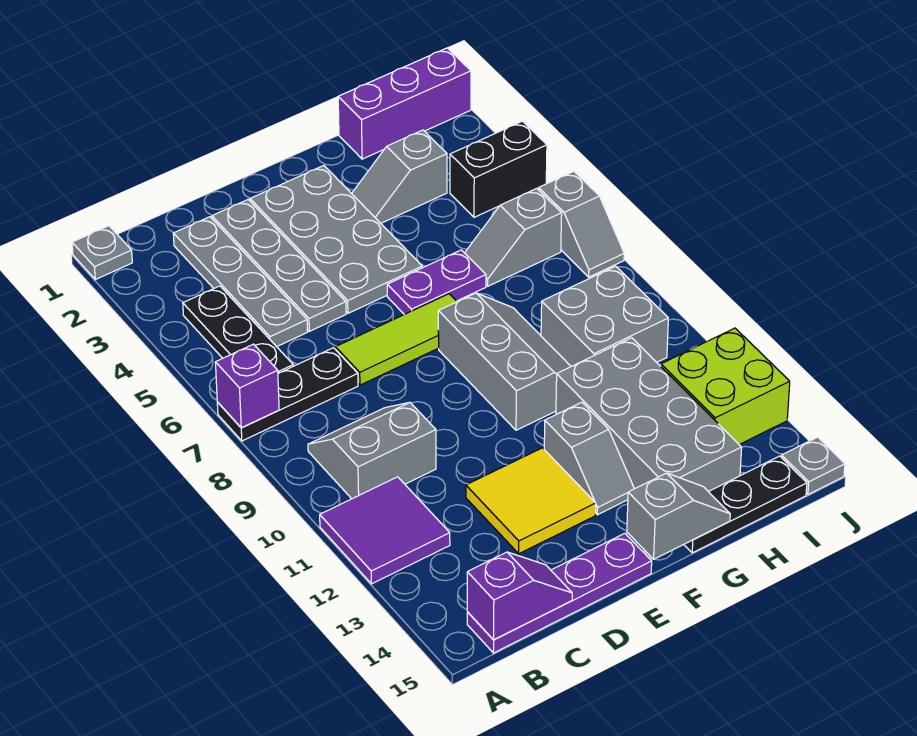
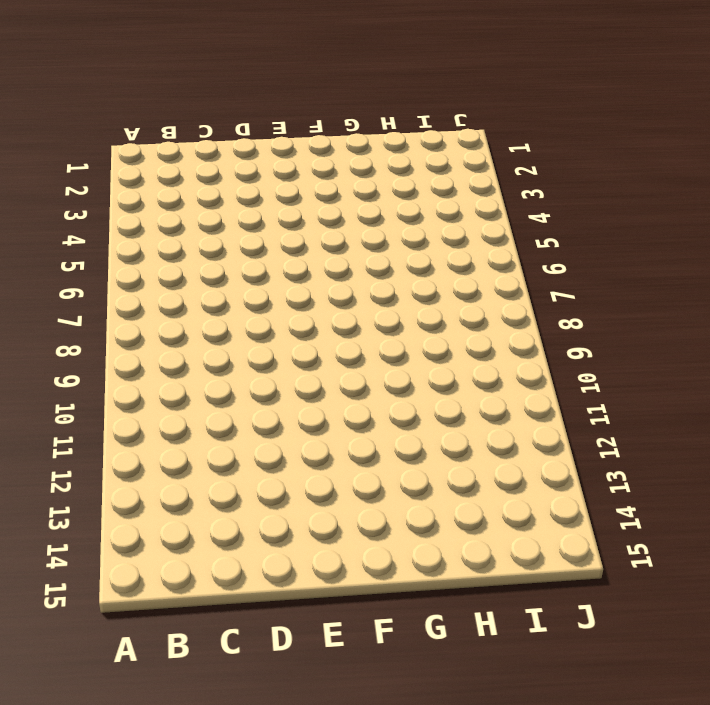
none -> grey 1x1 plate [72,226,132,279]
none -> black 1x3 plate [217,348,358,441]
none -> purple 2x2 tile [320,477,450,584]

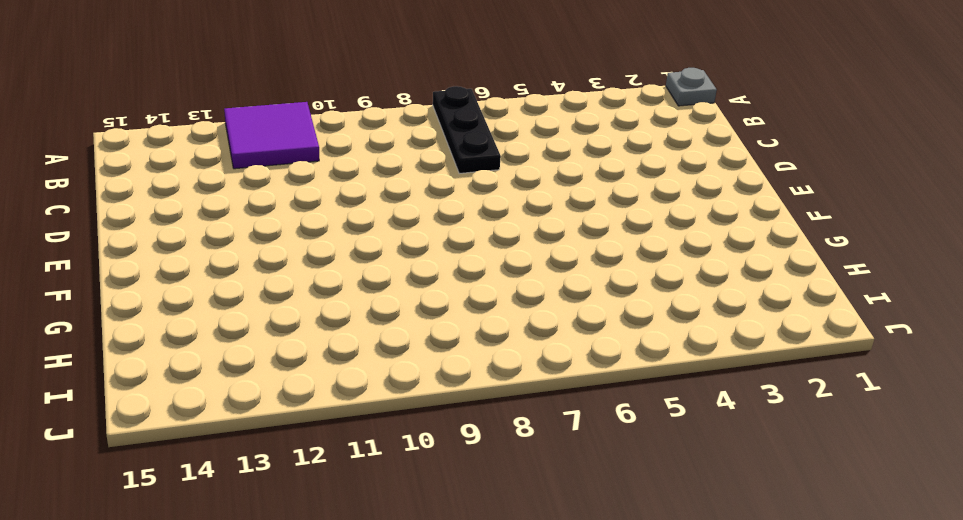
none -> black 1x3 plate [183,286,293,373]
none -> grey 2x2 slope [308,402,436,499]
none -> purple 1x4 plate [467,533,652,653]

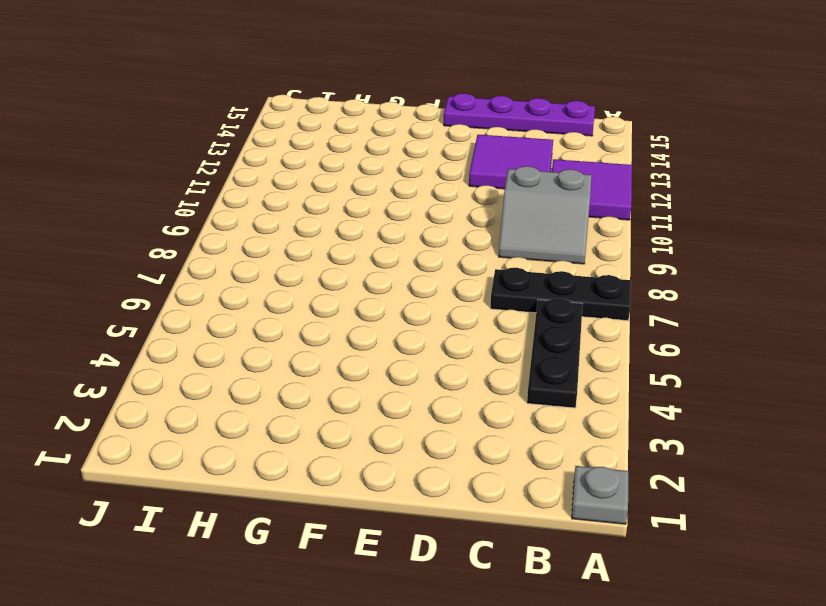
purple 2x2 tile [469,135,553,189] -> yellow 2x2 tile [466,448,596,554]
none -> grey 1x4 plate [173,217,307,347]
none -> grey 1x4 plate [212,200,346,331]
none -> lime 1x3 tile [335,294,457,385]

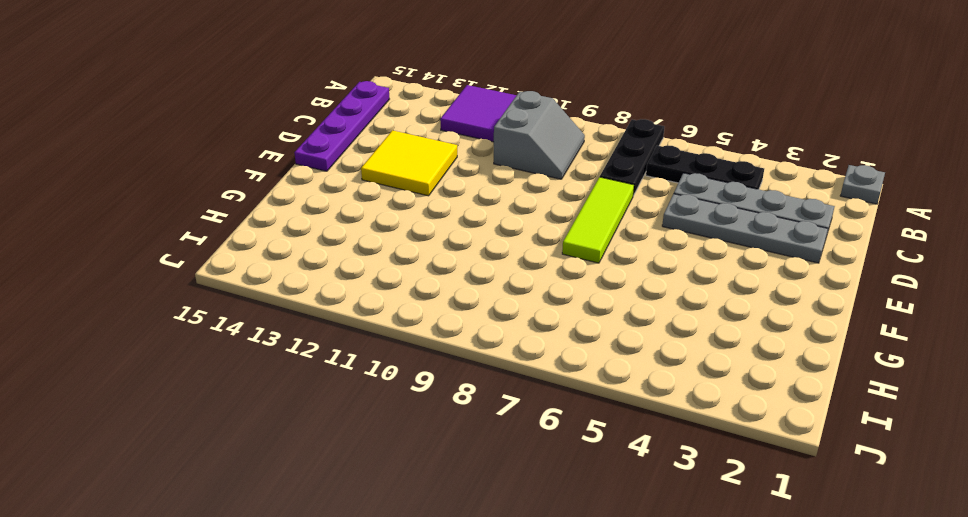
none -> grey 2x4 plate [250,165,422,313]
none -> purple 1x2 plate [387,250,486,314]
none -> grey 2x3 slope [438,293,571,430]

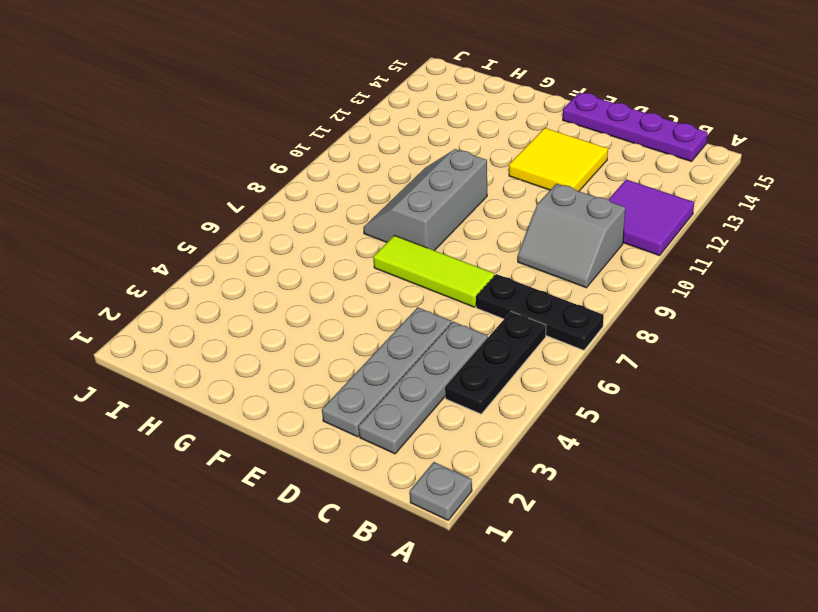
none -> grey 2x4 plate [250,165,422,313]
none -> purple 1x2 plate [387,250,486,314]
none -> grey 1x2 slope [544,402,634,515]

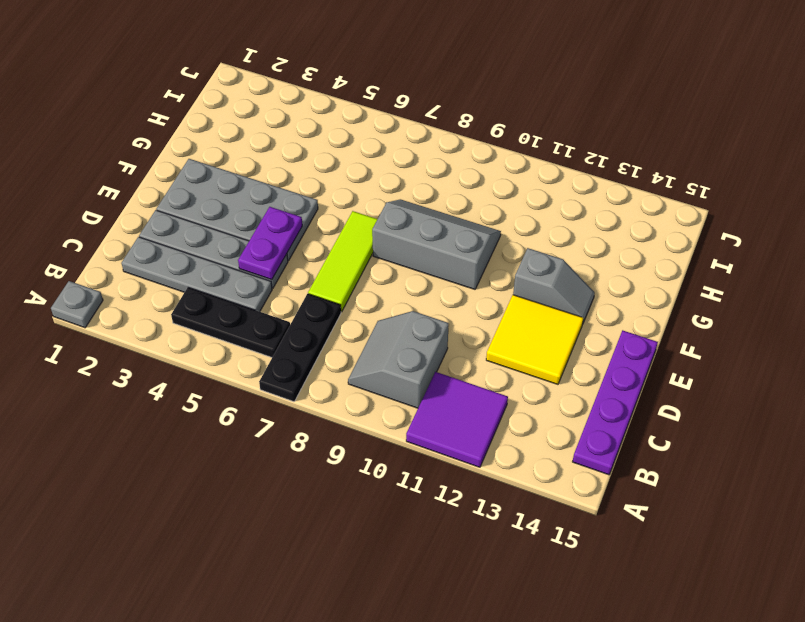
purple 1x2 plate [238,207,302,280] -> purple 1x2 plate moved to [387,250,486,314]
none -> grey 1x2 slope [352,130,447,223]
none -> grey 2x4 brick [556,338,742,492]
none -> black 1x3 plate [684,456,807,553]

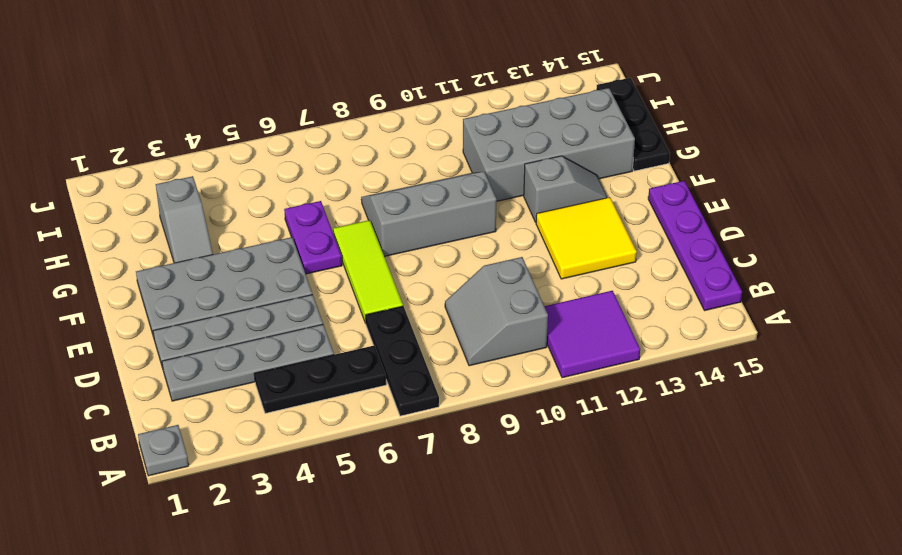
none -> purple 1x3 brick [338,48,471,159]
none -> grey 1x2 slope [465,188,562,286]
none -> grey 2x2 brick [541,266,668,366]

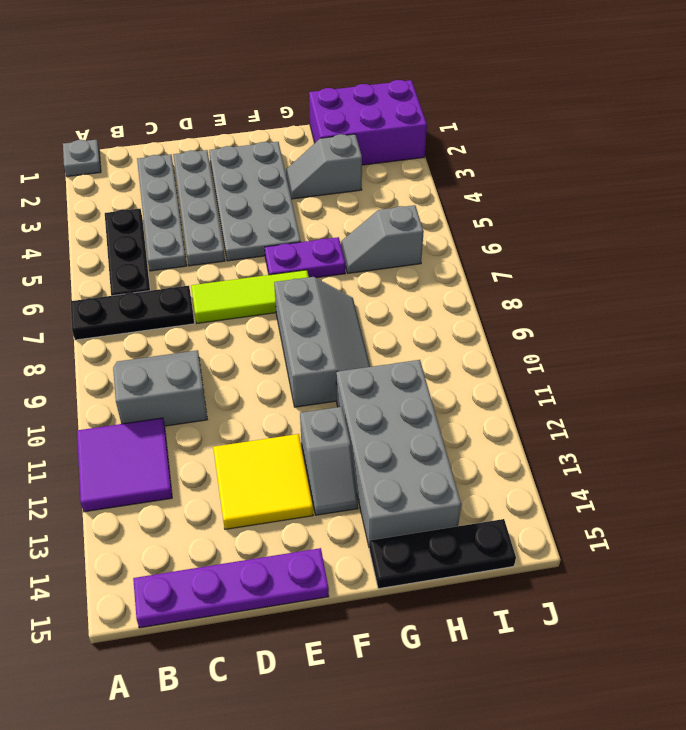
purple 2x3 brick [309,80,427,165] -> purple 1x3 brick [338,48,471,159]
none -> grey 2x2 brick [541,266,668,366]
none -> black 1x2 brick [450,121,547,217]
none -> lime 2x2 brick [661,328,790,445]

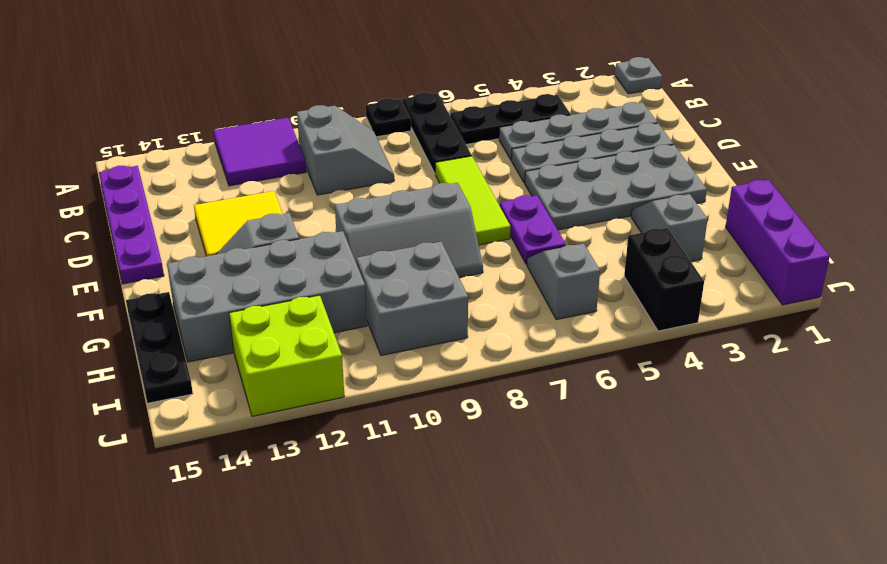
black 1x1 plate [366,98,411,137] -> none
none -> grey 1x2 slope [539,171,624,277]
none -> grey 1x1 plate [781,437,845,495]
none -> purple 1x1 brick [215,344,279,428]

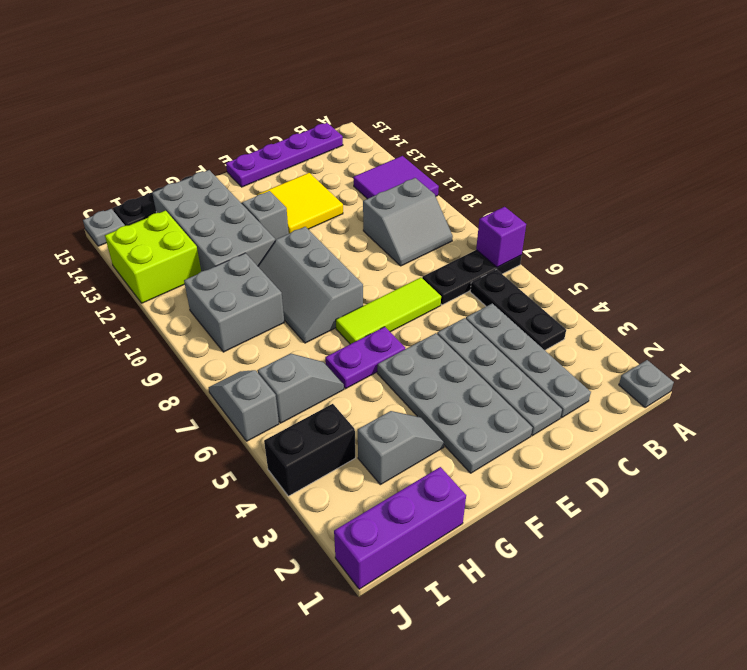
none -> purple 1x2 slope [467,552,572,640]
none -> grey 1x2 slope [627,473,730,559]

